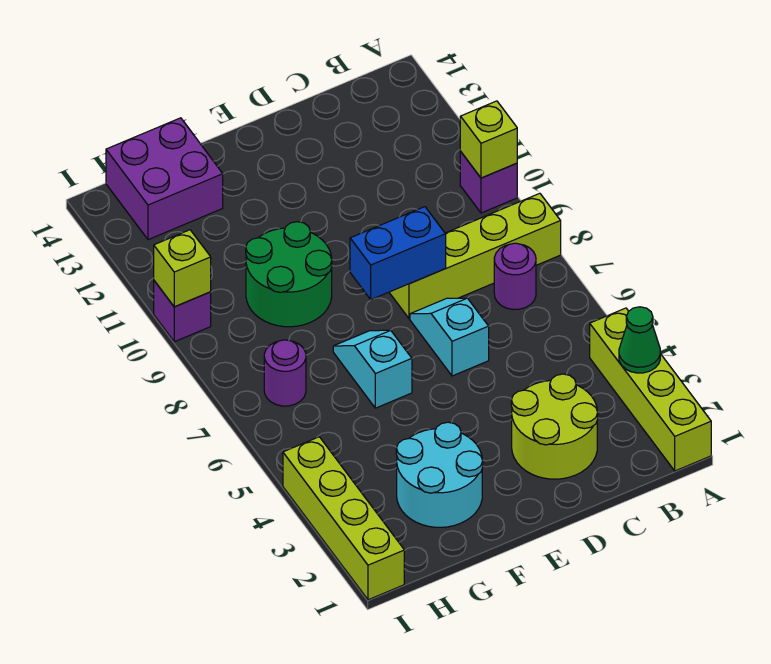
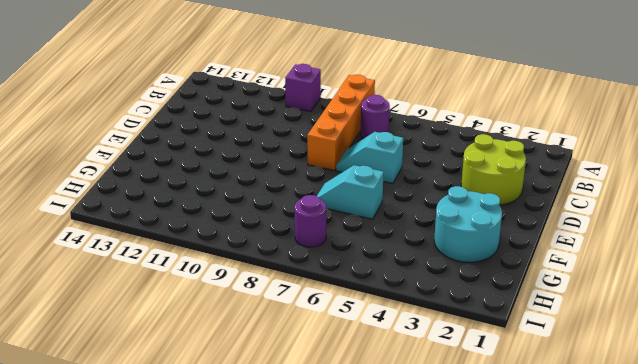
orange 1x4 brick [307,75,375,171] -> lime 1x4 brick [389,193,561,319]
none -> lime 1x4 brick [590,308,711,471]
none -> green 2x2 round brick [246,222,332,327]
none -> purple 2x2 brick [106,118,223,240]

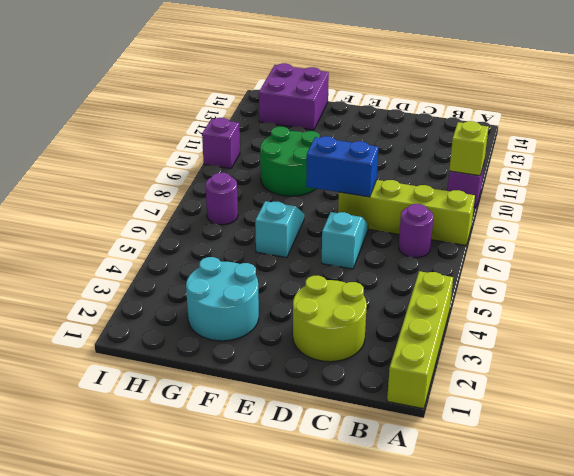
none -> lime 1x4 brick [283,437,404,600]
none -> green 1x1 cone [619,307,660,373]
none -> lime 1x1 brick [154,230,211,307]

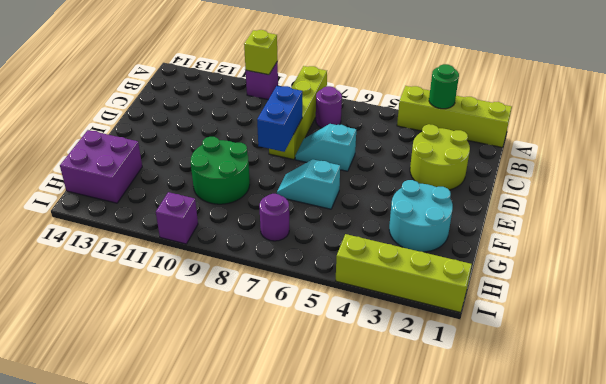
green 1x1 round brick [429,64,459,109] -> green 1x1 cone [619,307,660,373]
none -> lime 1x1 brick [154,230,211,307]

